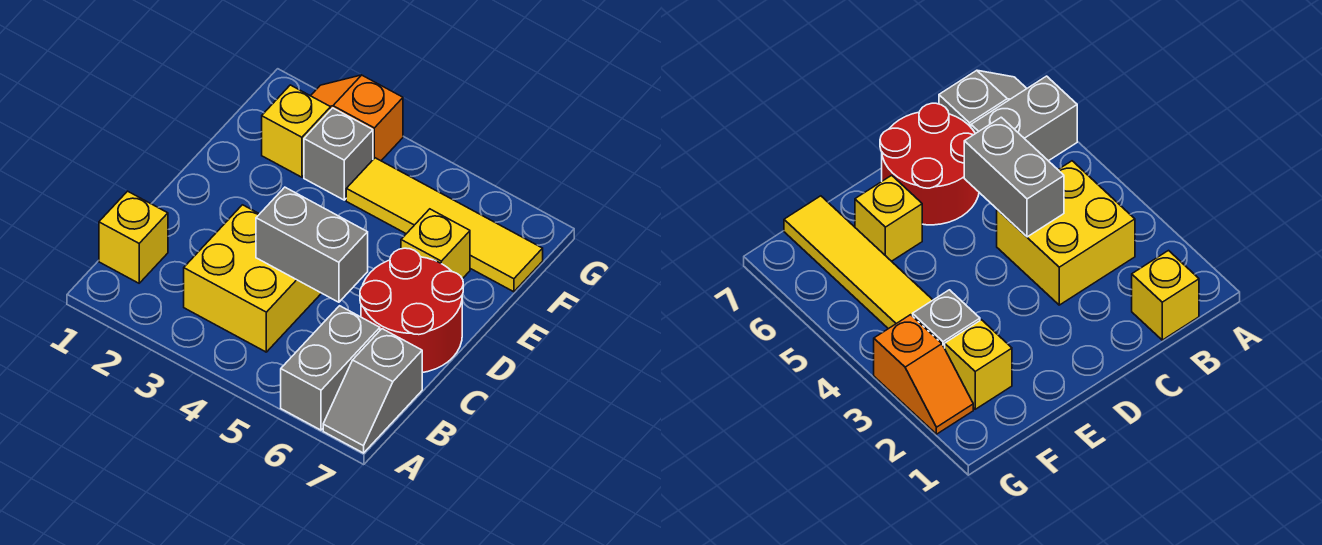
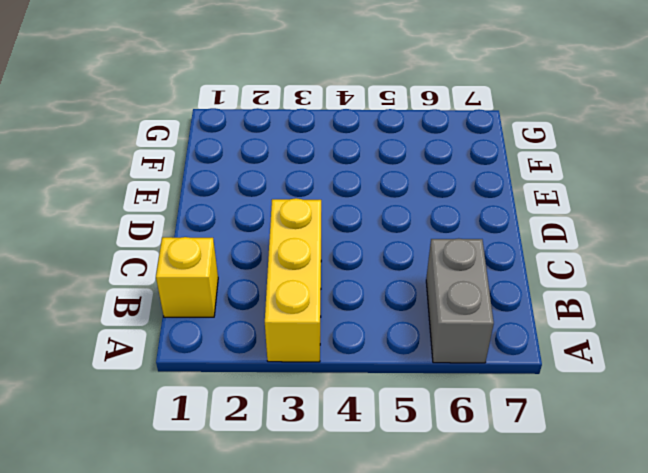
yellow 1x3 brick [265,198,321,362] -> yellow 2x2 brick [184,205,321,352]
none -> grey 1x2 slope [323,329,422,453]
none -> red 2x2 round brick [360,248,463,373]

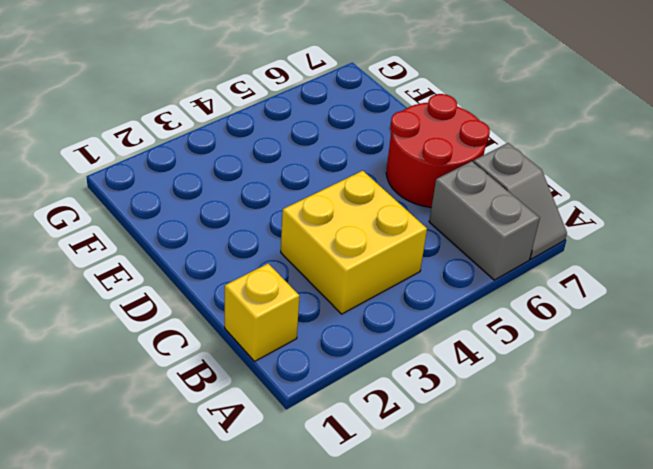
none -> yellow 1x1 brick [401,209,470,279]
none -> yellow 1x1 brick [262,85,331,177]

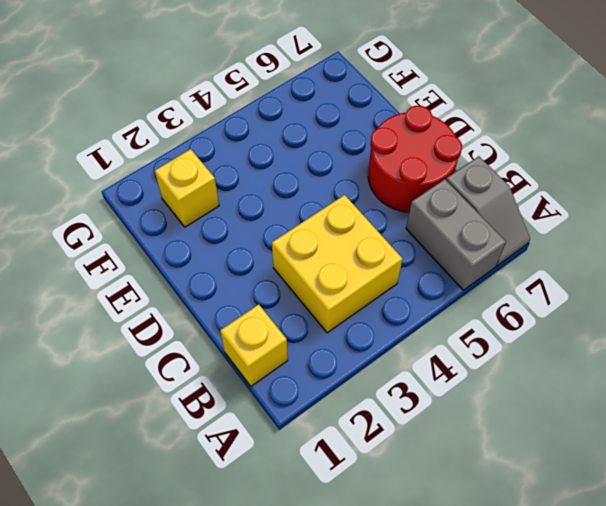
none -> yellow 1x1 brick [401,209,470,279]
none -> grey 1x1 brick [304,108,373,200]

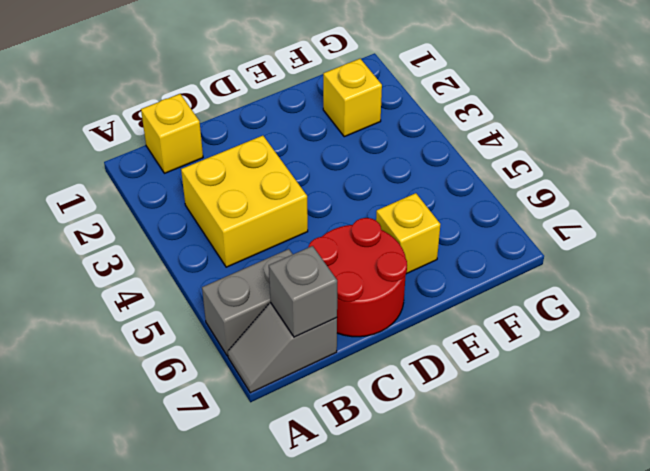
grey 1x1 brick [269,246,337,337] -> grey 1x1 brick moved to [304,108,373,200]
none -> yellow 1x4 tile [346,158,543,292]
none -> orange 1x2 slope [311,75,403,161]

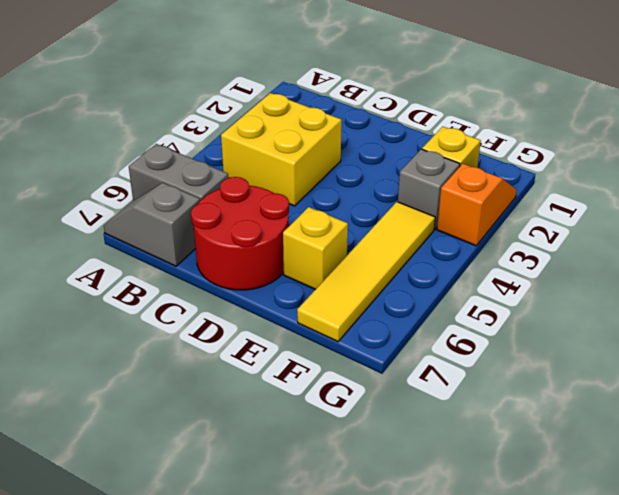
none -> yellow 1x1 brick [99,191,168,283]
none -> grey 1x2 brick [256,187,368,302]

